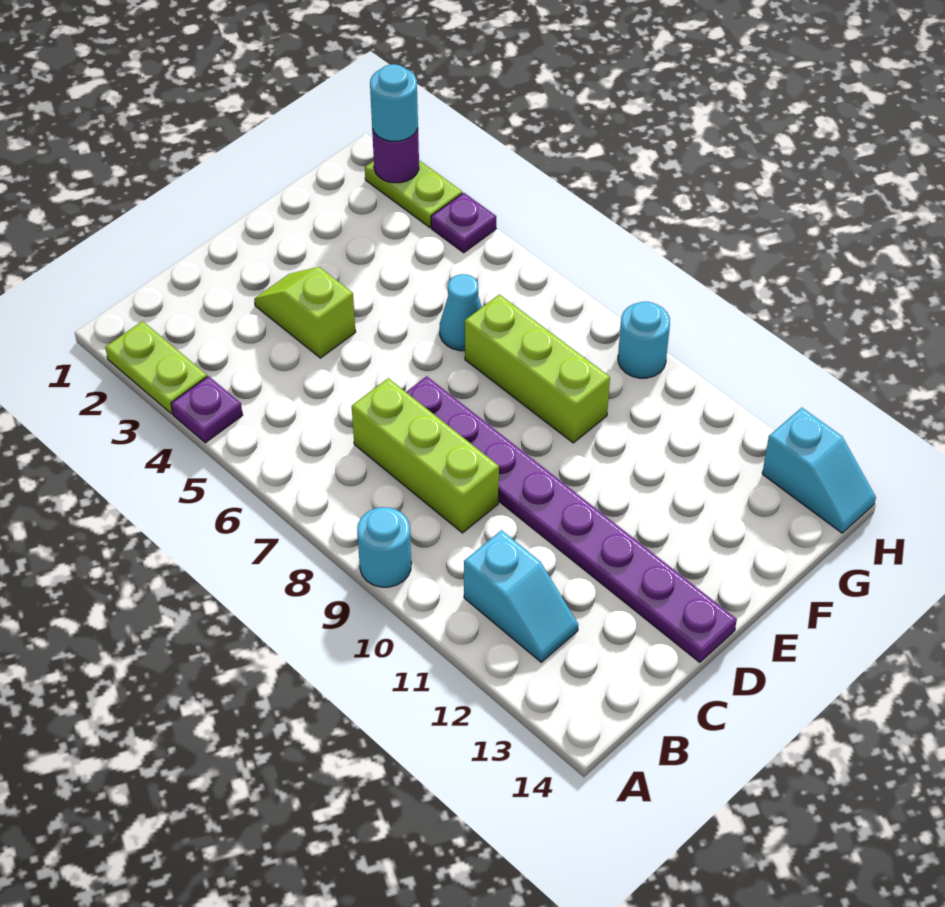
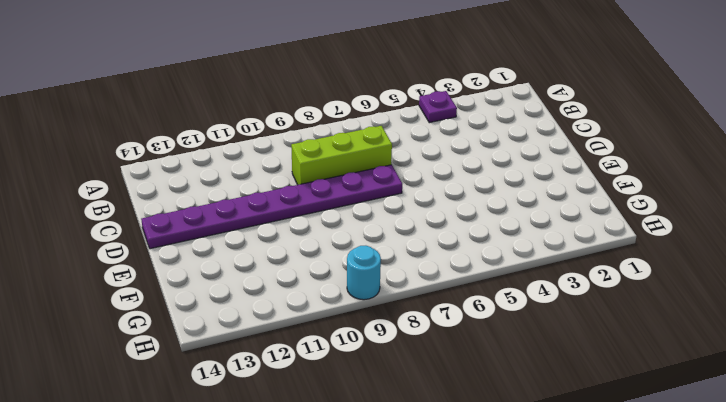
none -> lime 1x2 plate [105,321,207,414]
none -> cyan 1x1 round brick [357,507,411,587]
none -> cyan 1x2 slope [464,530,578,662]

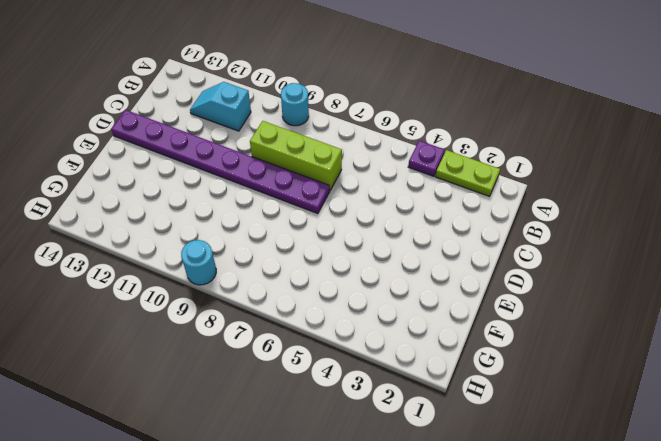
none -> lime 1x2 slope [254,267,356,358]
none -> cyan 1x1 cone [440,274,482,351]
none -> lime 1x3 brick [465,294,610,443]

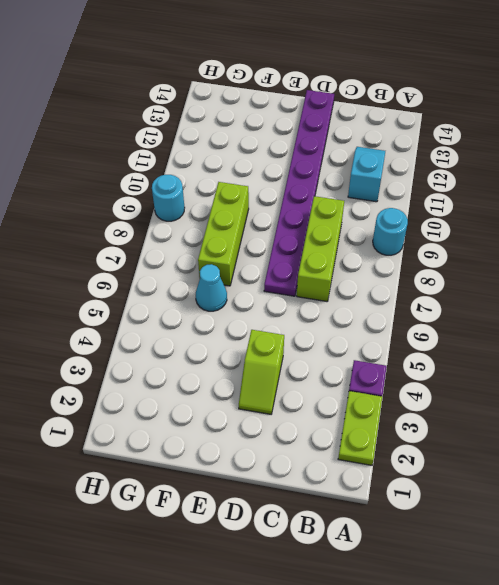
none -> lime 1x2 plate [365,160,462,228]
none -> purple 1x1 plate [431,193,496,253]
none -> cyan 1x2 slope [762,408,876,533]

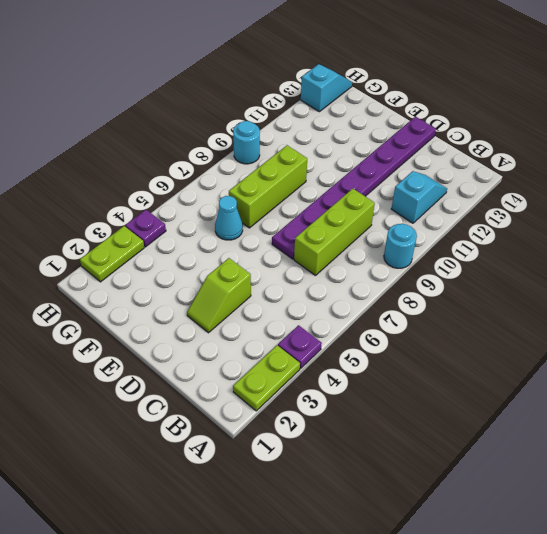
none -> purple 1x1 round brick [372,129,419,183]
none -> cyan 1x1 round brick [370,64,418,141]

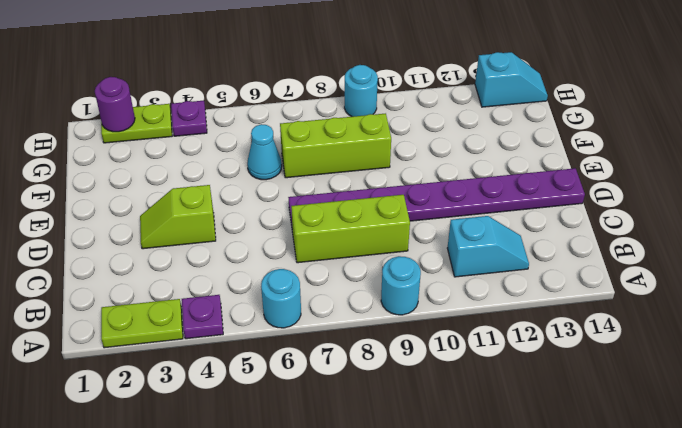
cyan 1x1 round brick [261,269,301,328] -> cyan 1x1 round brick moved to [370,64,418,141]

